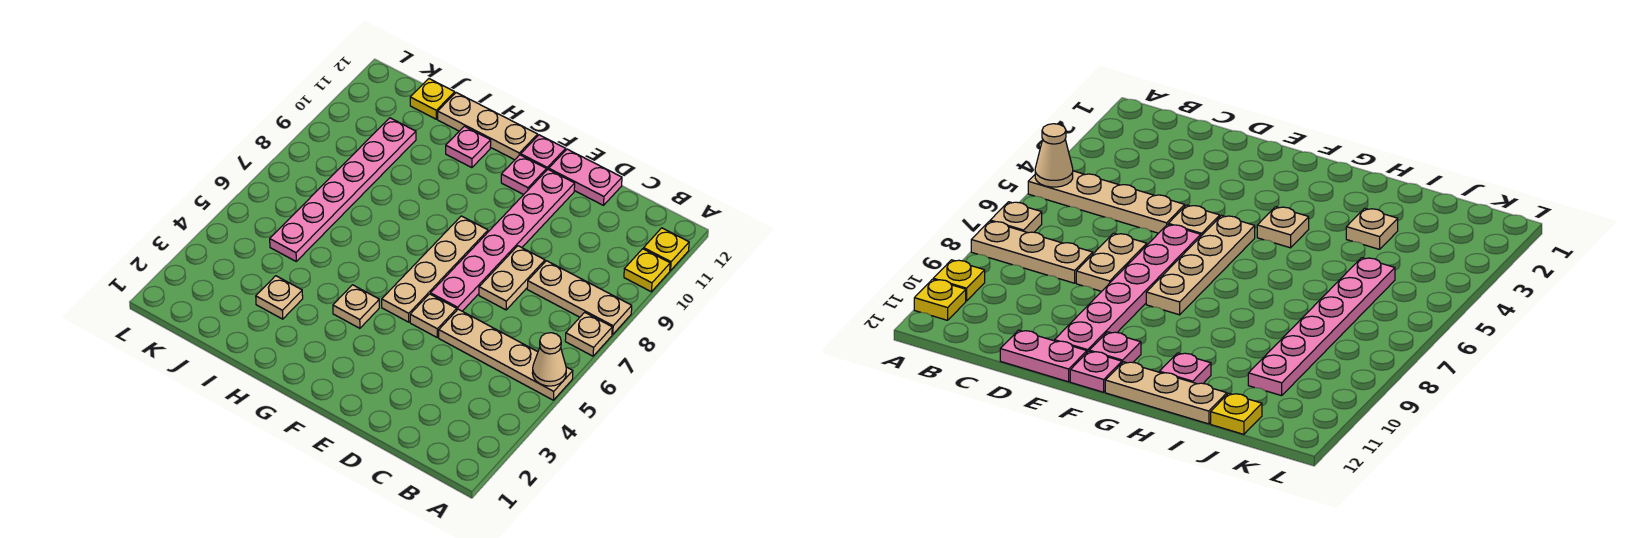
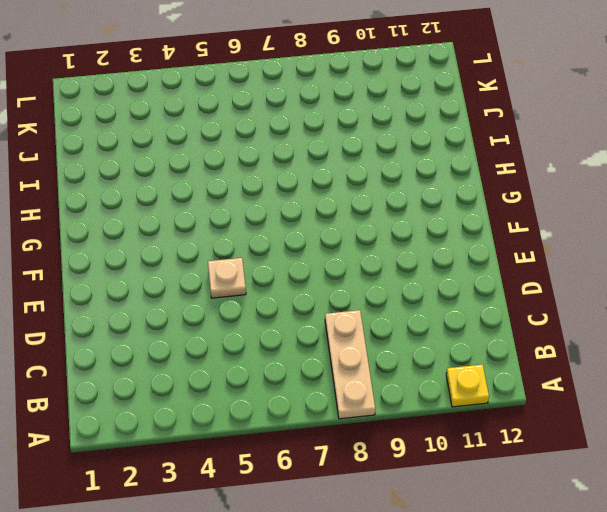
none -> tan 1x4 plate [439,309,573,400]
none -> tan 1x1 plate [565,312,612,356]
none -> yellow 1x1 plate [624,249,670,292]

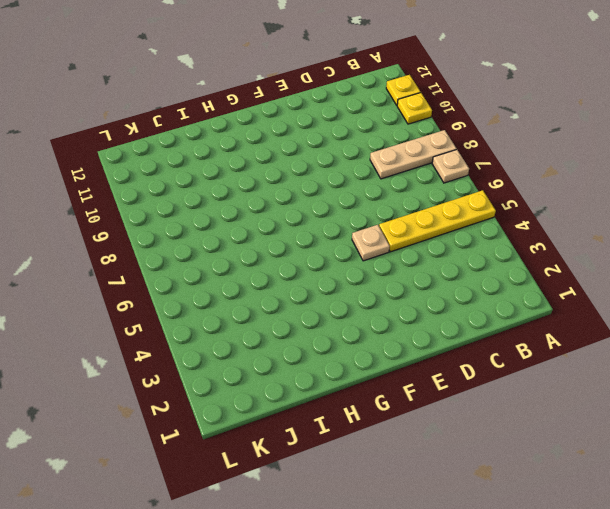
yellow 1x4 plate [379,190,496,252] -> tan 1x4 plate [439,309,573,400]
none -> tan 1x2 plate [479,246,545,310]
none -> pink 1x2 plate [549,149,622,205]
none -> pink 1x6 plate [431,169,575,311]

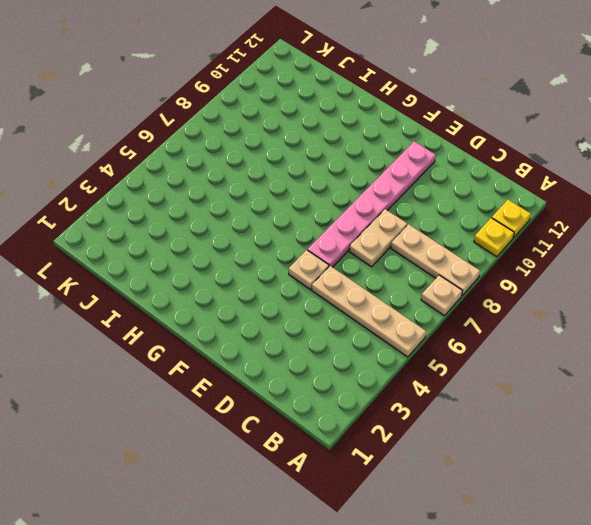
none -> pink 1x2 plate [549,149,622,205]
none -> tan 1x4 plate [382,216,488,322]
none -> pink 1x1 plate [501,155,546,195]

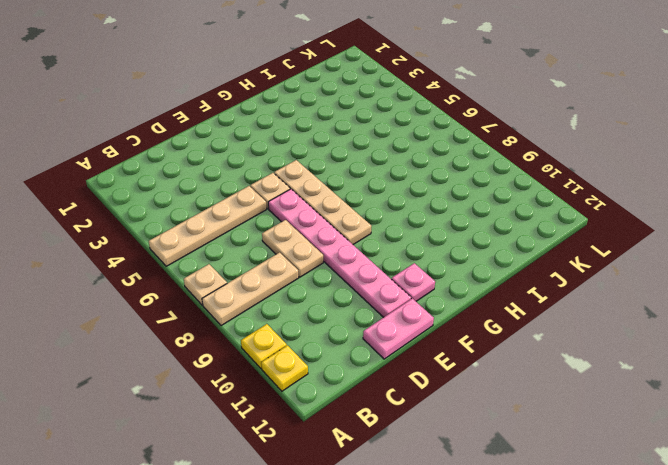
none -> pink 1x1 plate [521,135,566,171]
none -> tan 1x1 plate [333,285,379,328]
none -> tan 1x3 plate [438,93,538,160]

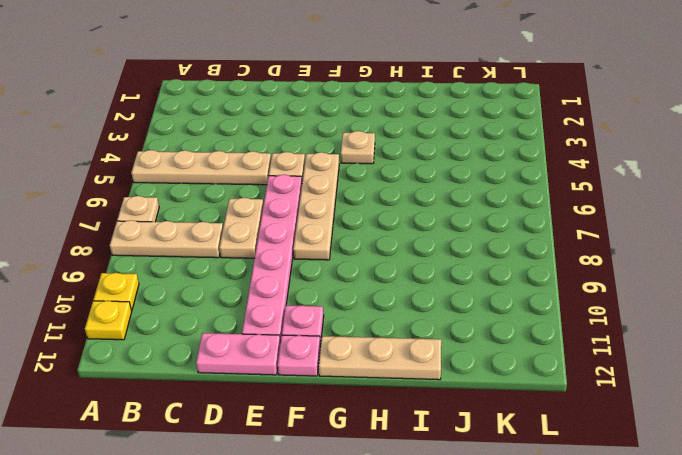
none -> pink 1x1 plate [446,126,491,168]
none -> tan 1x1 plate [256,276,303,319]
none -> pink 1x6 plate [270,118,416,261]

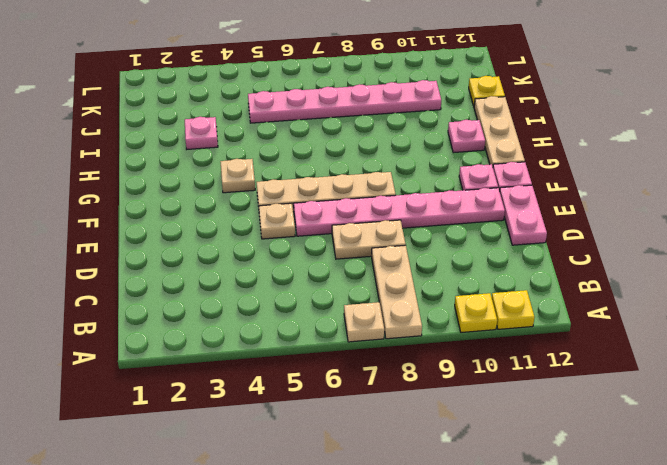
pink 1x1 plate [185,117,218,149] -> tan 1x1 plate [256,276,303,319]
none -> tan 1x4 plate [439,309,573,400]
none -> tan 1x1 cone [532,333,566,386]

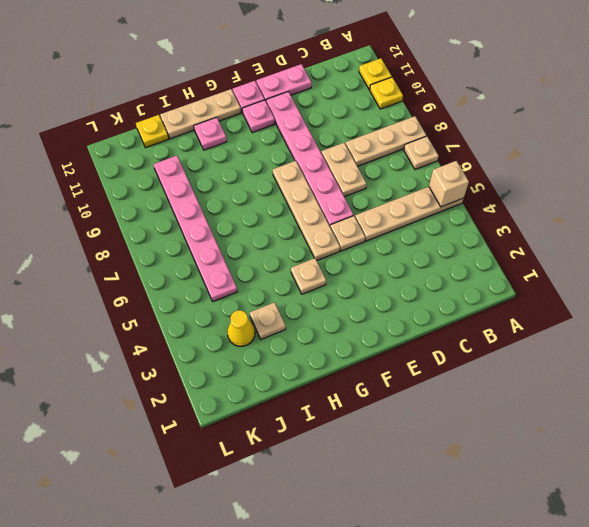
tan 1x1 brick [429,161,469,207] -> tan 1x1 cone [532,333,566,386]
yellow 1x1 cone [227,310,255,346] -> none

